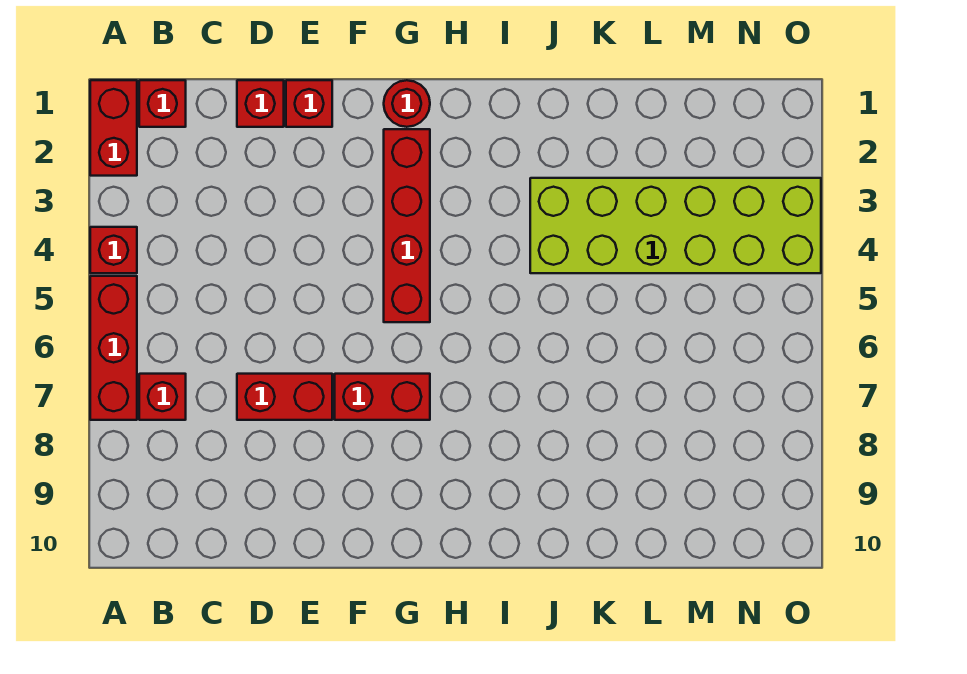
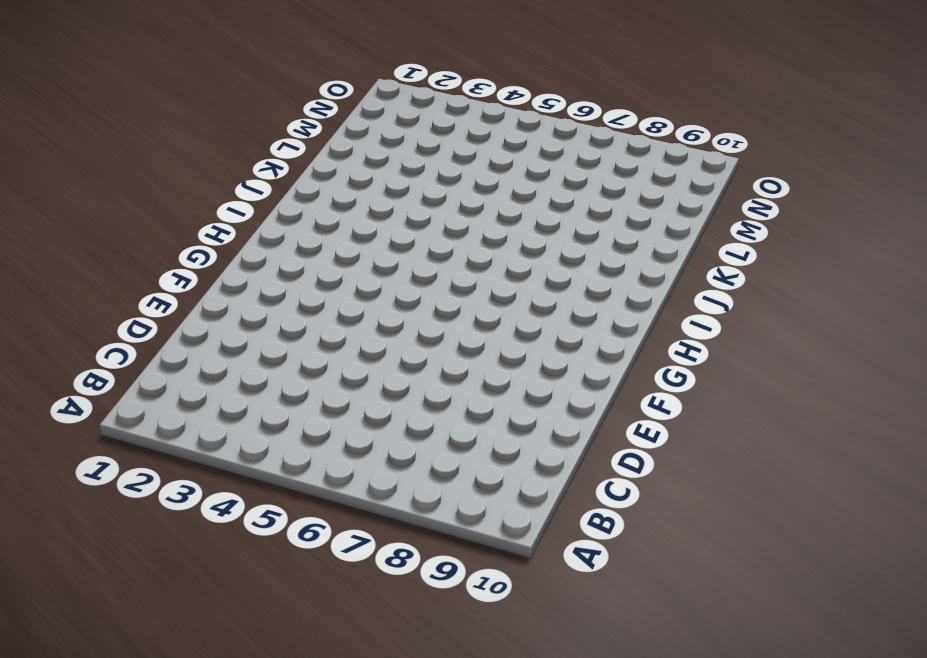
none -> red 1x2 brick [90,80,137,176]
none -> red 1x1 brick [90,227,137,273]
none -> red 1x3 brick [90,276,137,420]

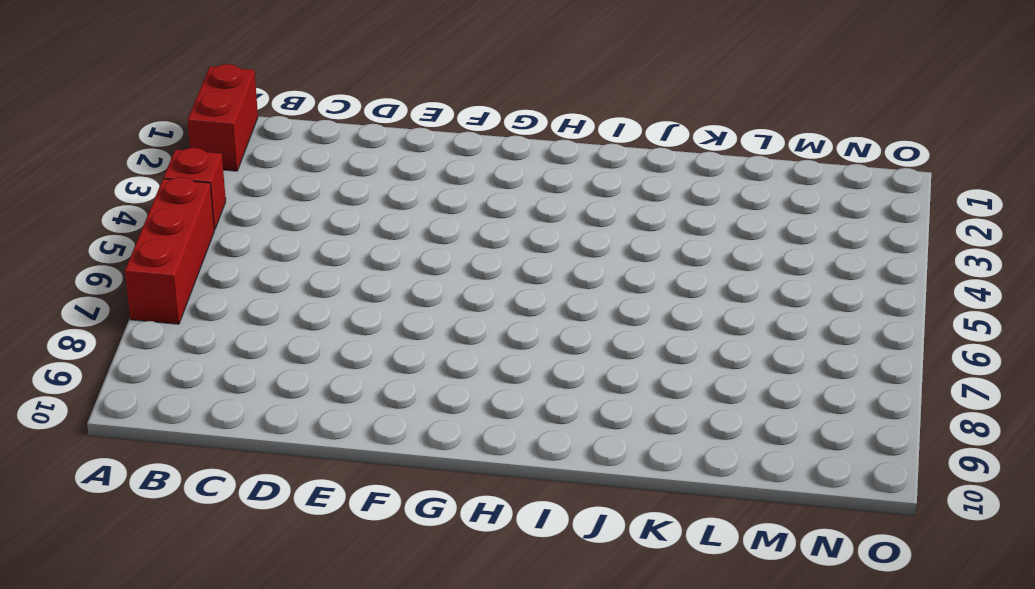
none -> red 1x1 brick [139,80,186,127]
none -> red 1x1 brick [139,374,186,420]
none -> red 1x1 brick [237,80,284,127]

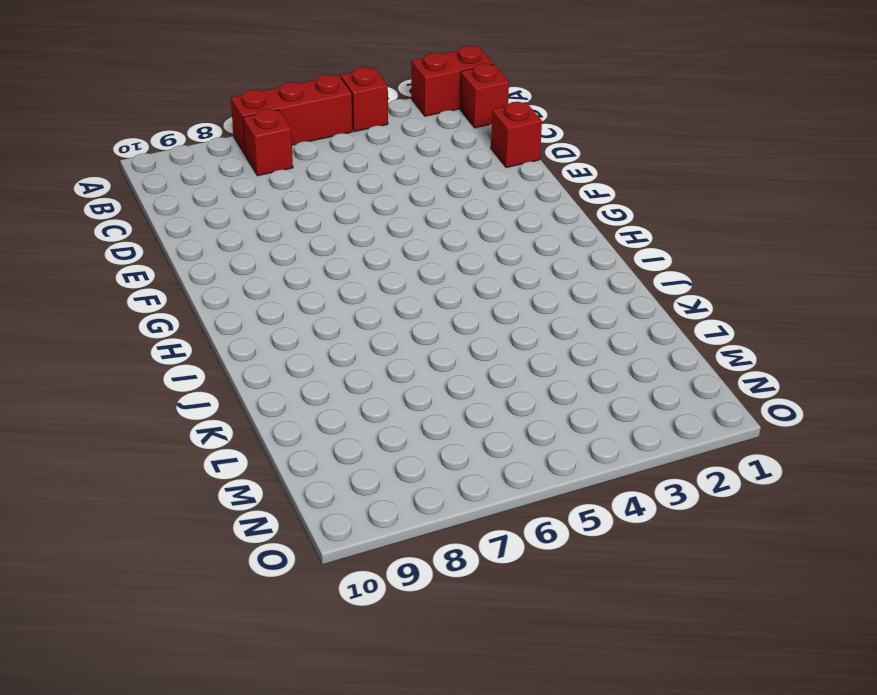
none -> red 1x2 brick [237,374,332,420]
none -> red 1x1 brick [286,80,332,127]
none -> red 1x2 brick [335,374,430,420]

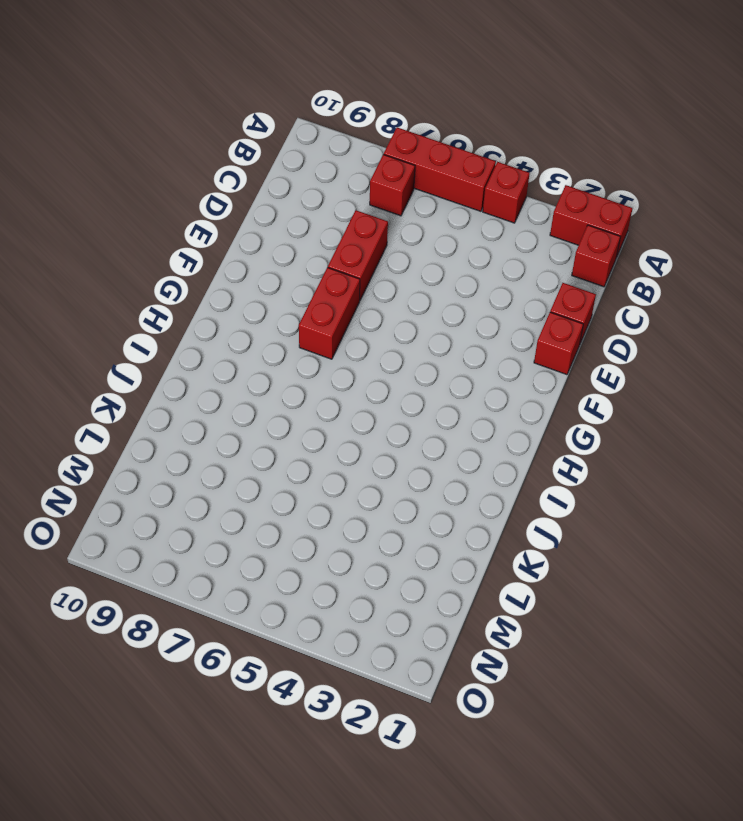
none -> red 1x1 round brick [384,80,430,127]
none -> red 1x4 brick [384,129,430,322]
none -> lime 2x6 brick [530,178,821,273]

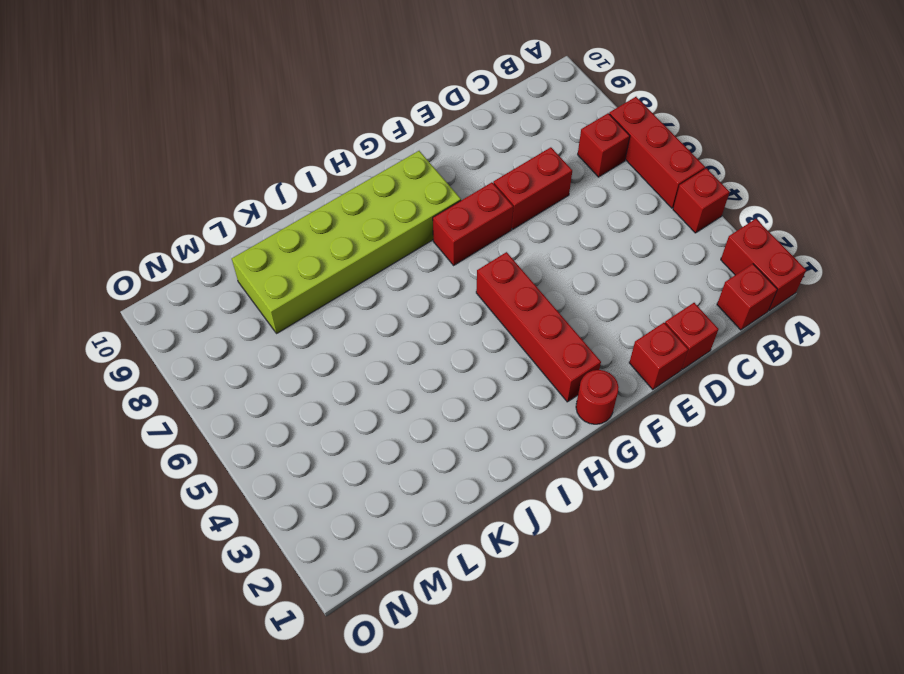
lime 2x6 brick [232,151,461,333] -> lime 2x6 brick moved to [530,178,821,273]

